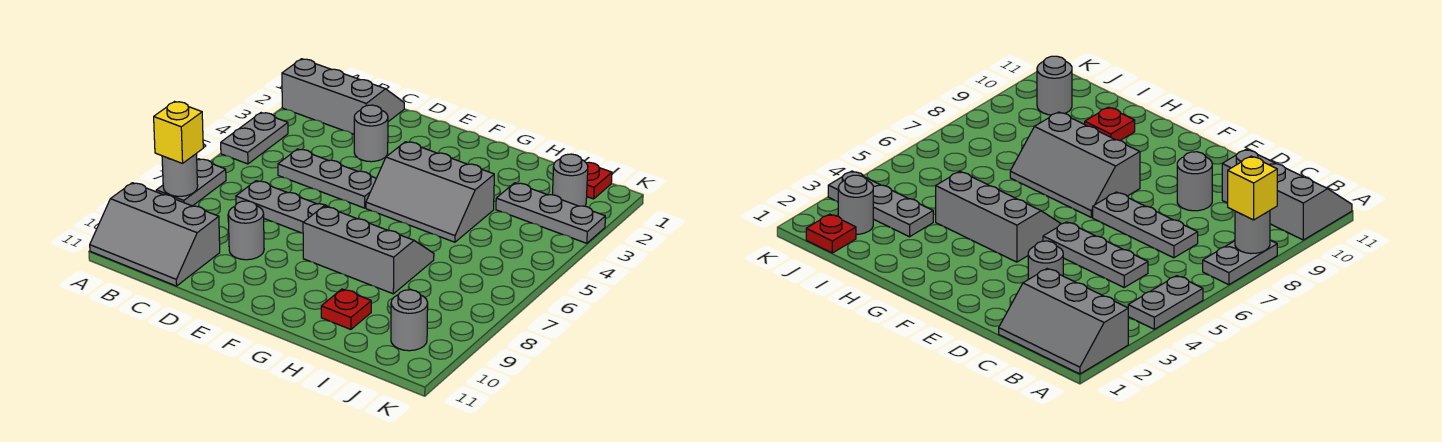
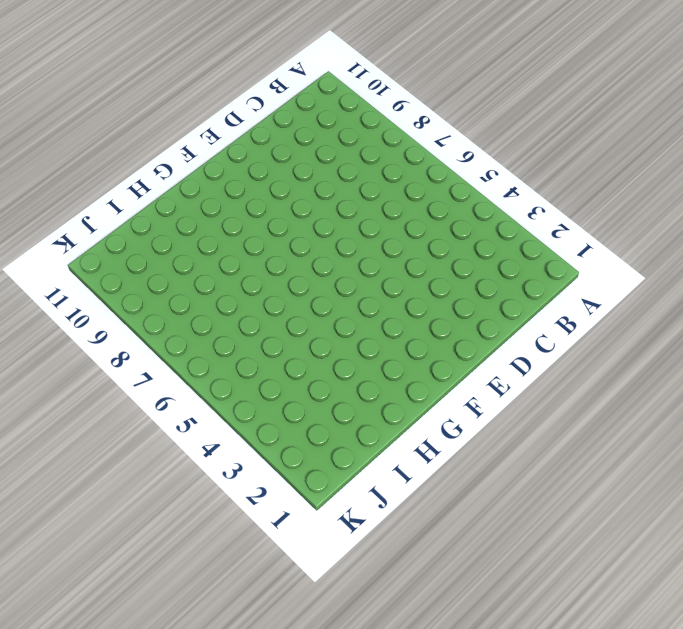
none -> grey 2x3 slope [282,59,404,134]
none -> grey 1x2 plate [221,113,288,164]
none -> grey 1x2 plate [156,159,226,206]

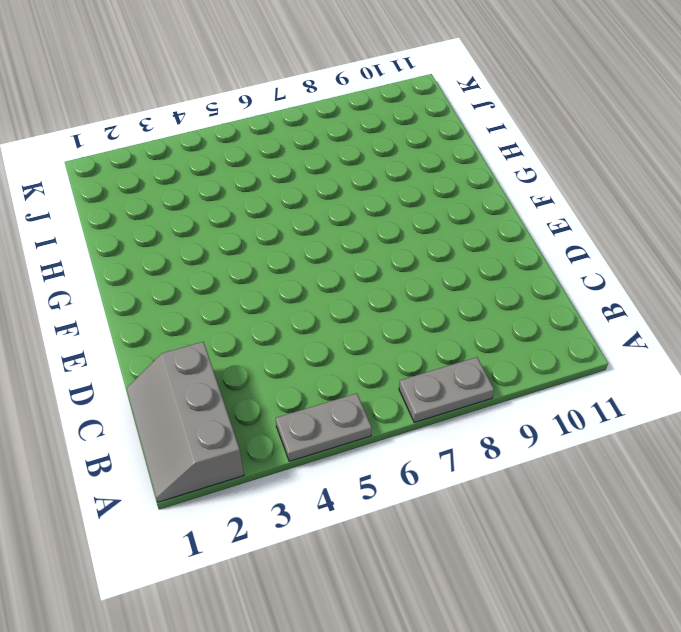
none -> grey 2x3 slope [90,183,220,286]
none -> grey 1x3 plate [278,149,376,208]
none -> grey 1x3 plate [236,181,328,233]

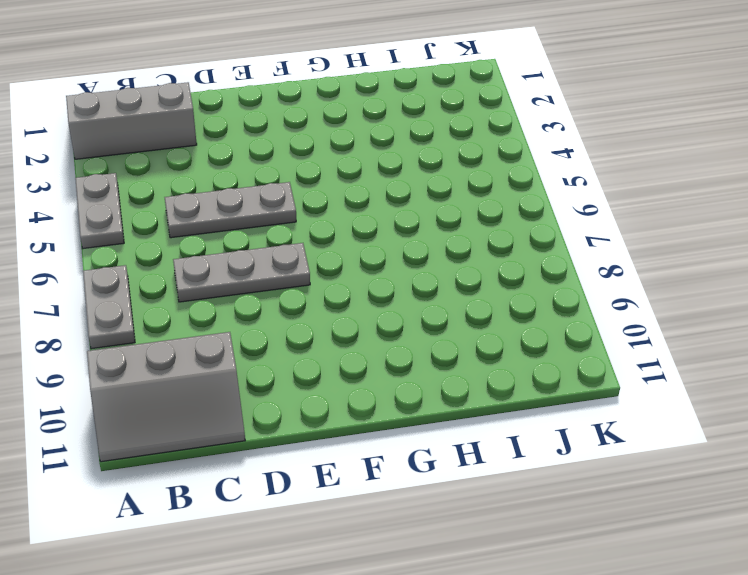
none -> grey 1x1 round brick [354,105,388,162]
none -> grey 1x1 round brick [228,201,264,260]
none -> grey 2x3 slope [366,142,494,242]

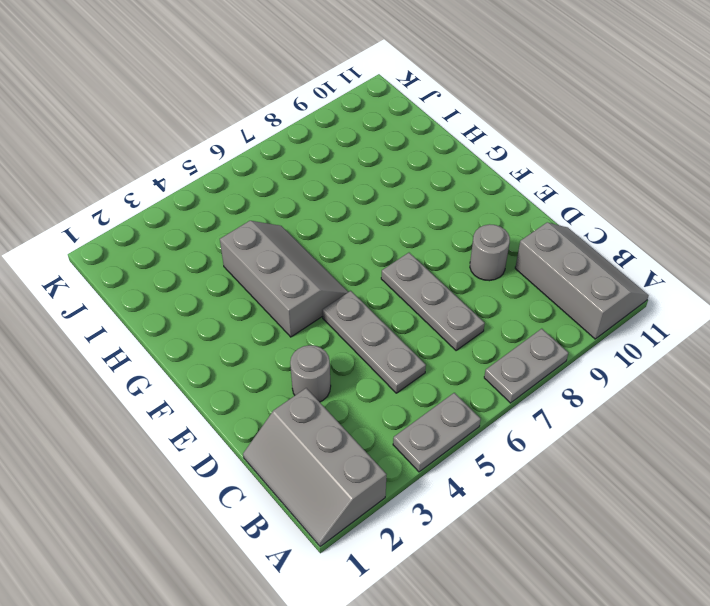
none -> grey 2x3 slope [303,206,434,294]
none -> red 1x1 plate [321,289,371,329]
none -> grey 1x3 plate [496,183,605,243]

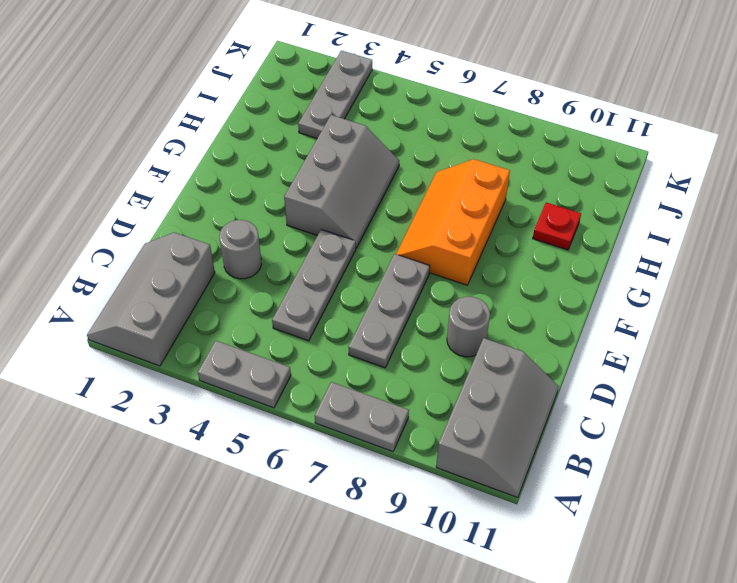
orange 2x3 slope [396,159,510,285] -> grey 2x3 slope [303,206,434,294]
none -> red 1x1 plate [587,162,612,199]
none -> grey 1x1 round brick [552,154,588,206]
none -> grey 1x1 round brick [391,290,428,351]

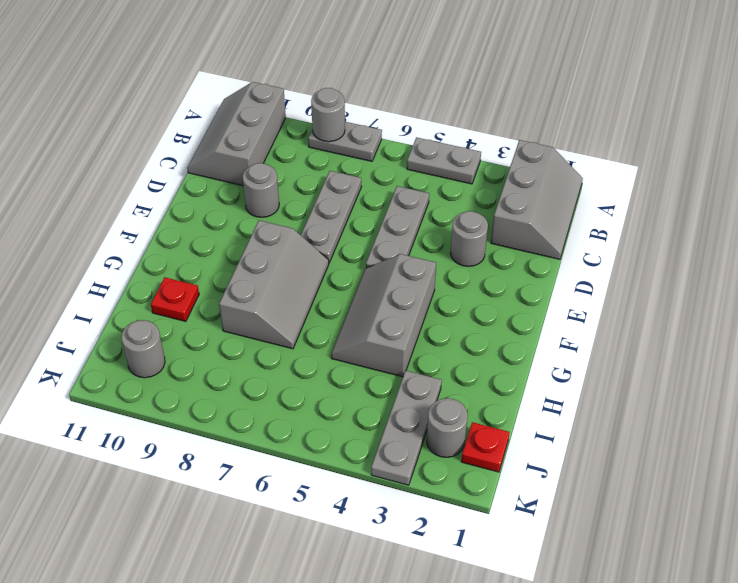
none -> yellow 1x1 brick [154,102,203,163]

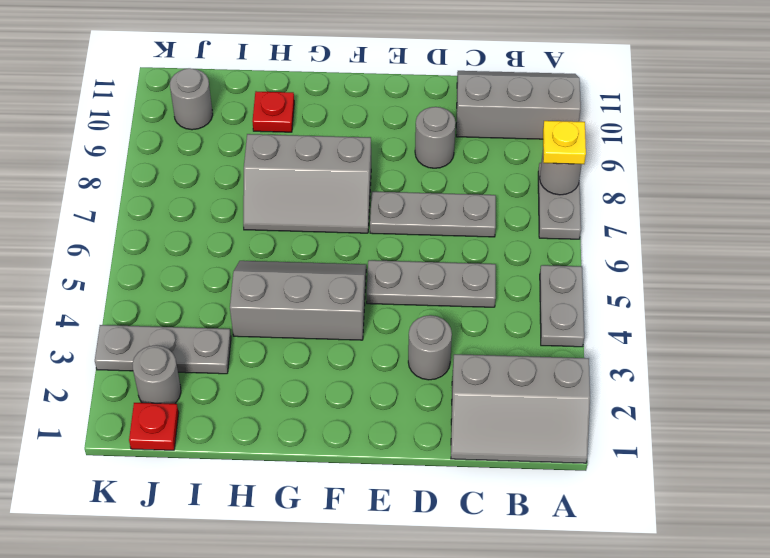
yellow 1x1 plate [543,121,586,164] -> yellow 1x1 brick [154,102,203,163]

